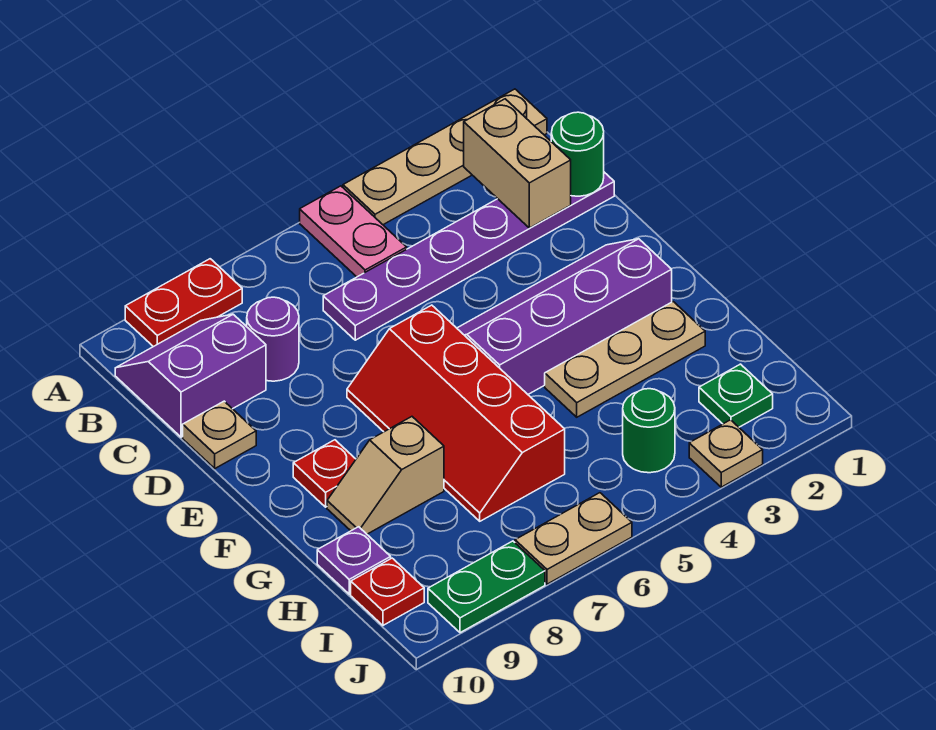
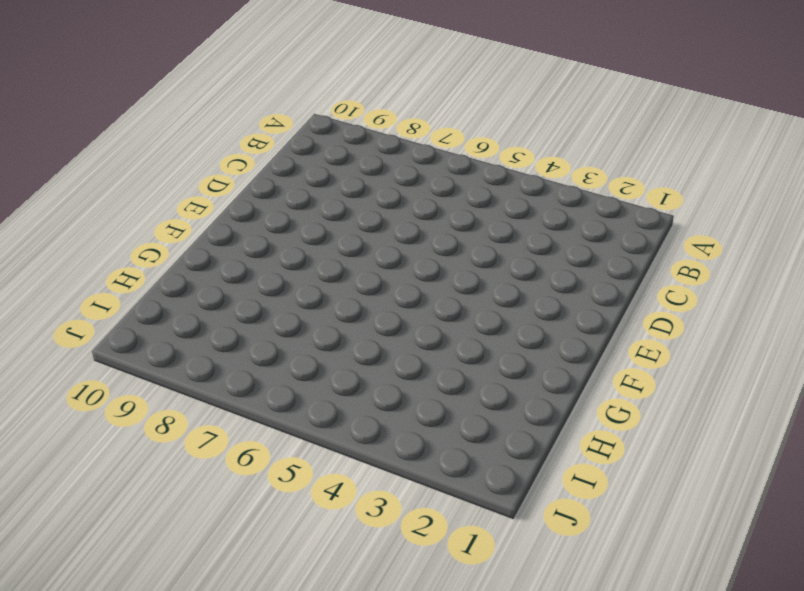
none -> tan 1x4 plate [343,89,547,225]
none -> pink 1x2 plate [300,186,407,277]
none -> red 1x2 plate [125,259,242,347]

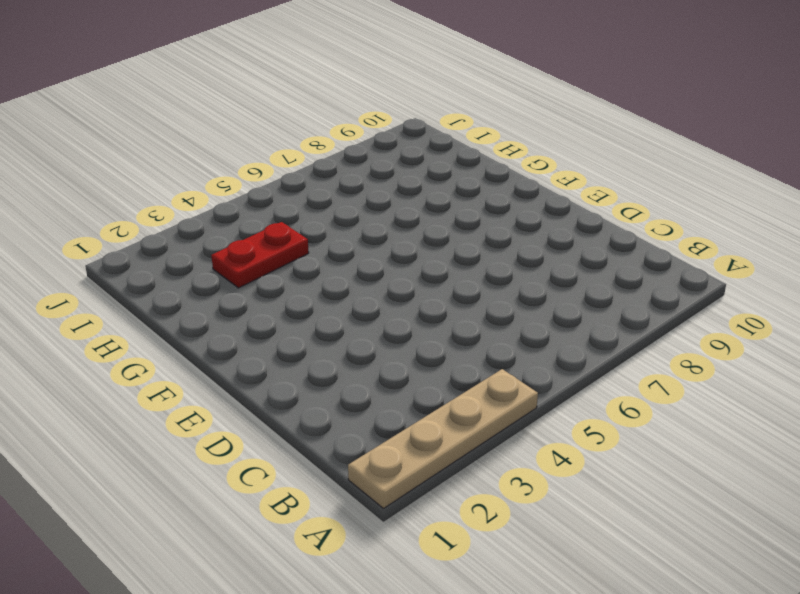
red 1x2 plate [211,222,309,288] -> red 1x2 plate moved to [125,259,242,347]
none -> pink 1x2 plate [300,186,407,277]
none -> purple 2x2 slope [115,314,266,437]
none -> purple 1x6 plate [323,172,614,340]

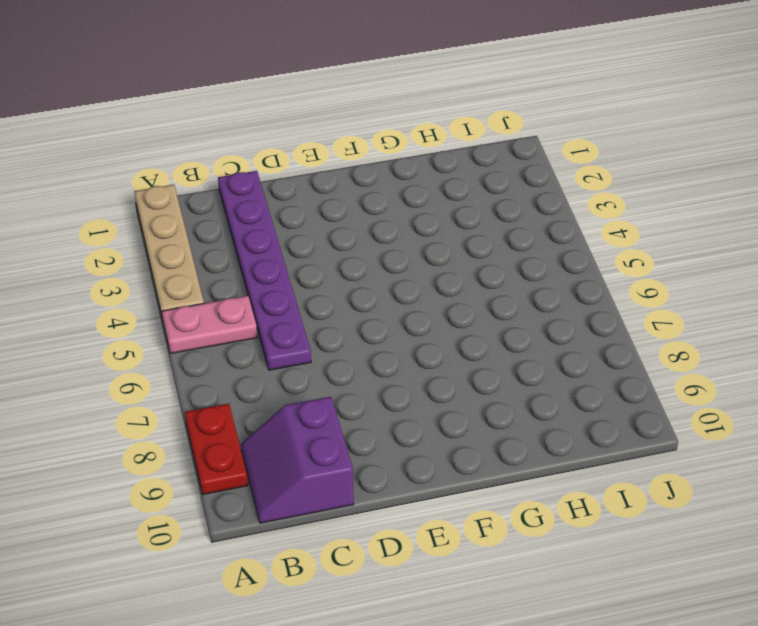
none -> purple 1x1 round brick [247,297,299,381]
none -> tan 1x1 plate [183,401,256,468]
none -> purple 2x4 slope [457,239,672,394]

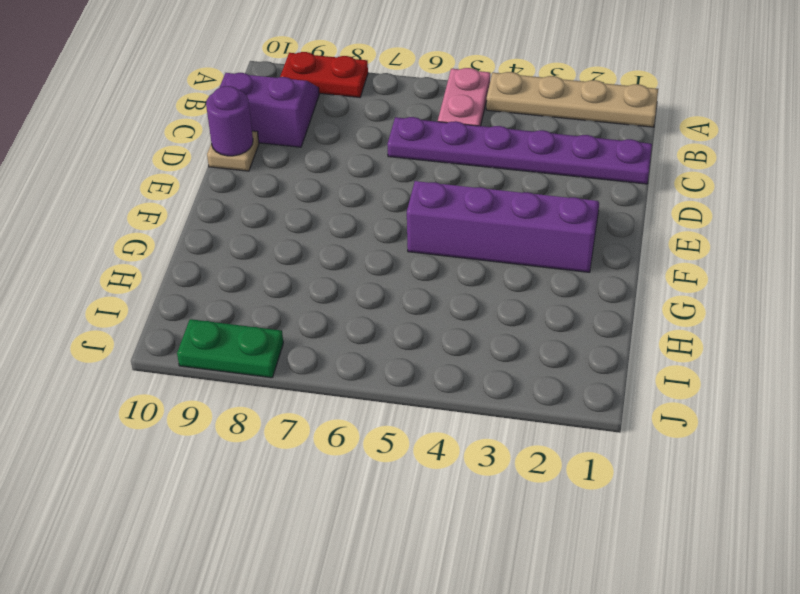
purple 1x1 round brick [206,86,253,156] -> purple 1x1 round brick moved to [247,297,299,381]
none -> red 2x4 slope [347,305,565,521]
none -> red 1x1 plate [293,440,356,507]
none -> tan 1x3 plate [545,302,705,417]

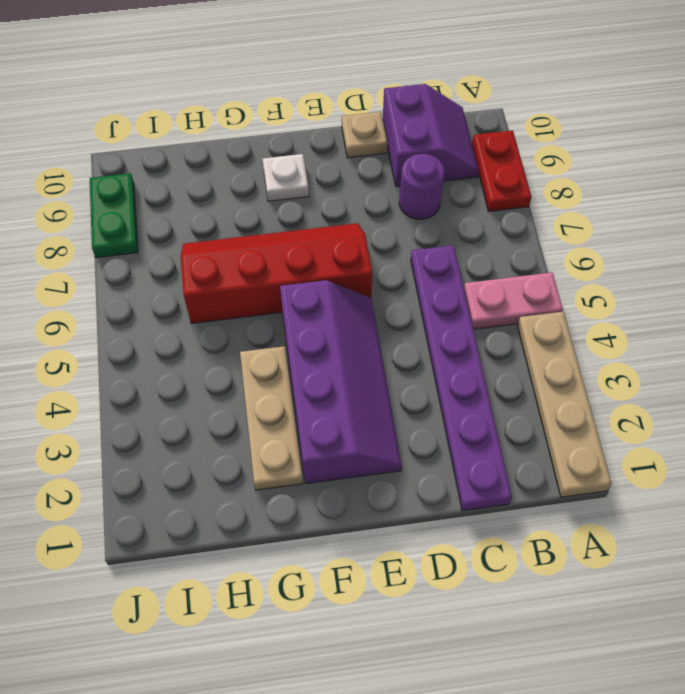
white 1x1 plate [263,154,309,201] -> red 1x1 plate [293,440,356,507]
none -> tan 1x2 slope [327,417,444,534]
none -> purple 1x1 plate [317,527,391,594]
none -> green 1x1 plate [699,364,773,427]

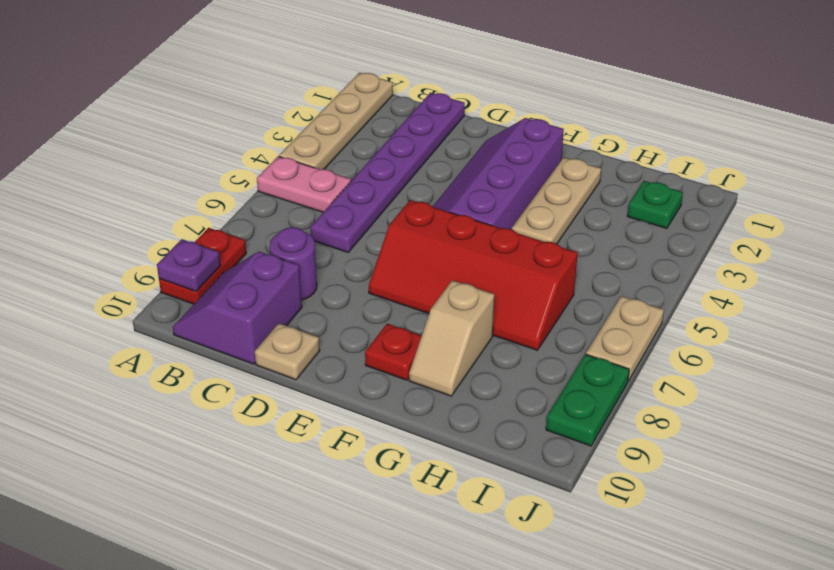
purple 1x1 plate [157,239,221,292] -> purple 1x1 plate moved to [317,527,391,594]
none -> green 1x1 round brick [623,389,675,473]
none -> red 1x1 plate [351,558,424,625]
none -> tan 1x1 plate [689,420,763,487]

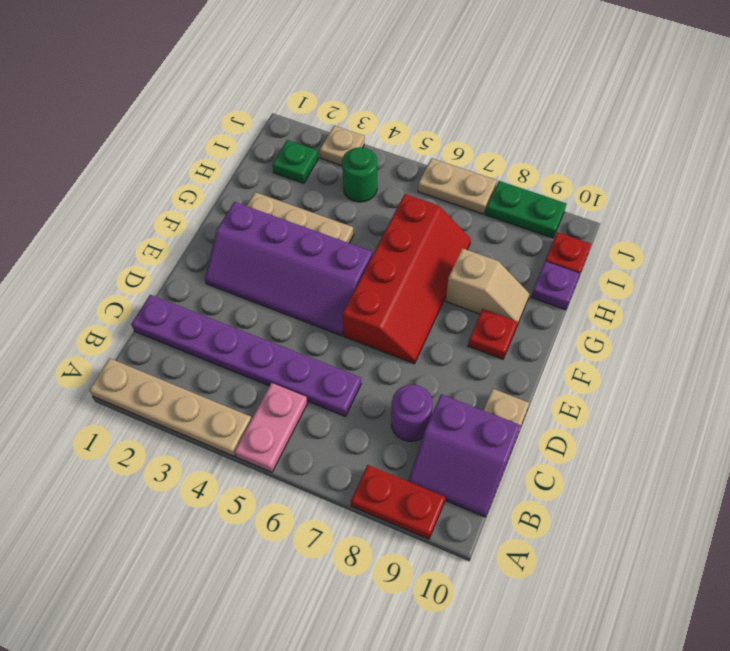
none -> tan 1x2 brick [464,99,571,228]
none -> green 1x1 round brick [551,112,604,196]

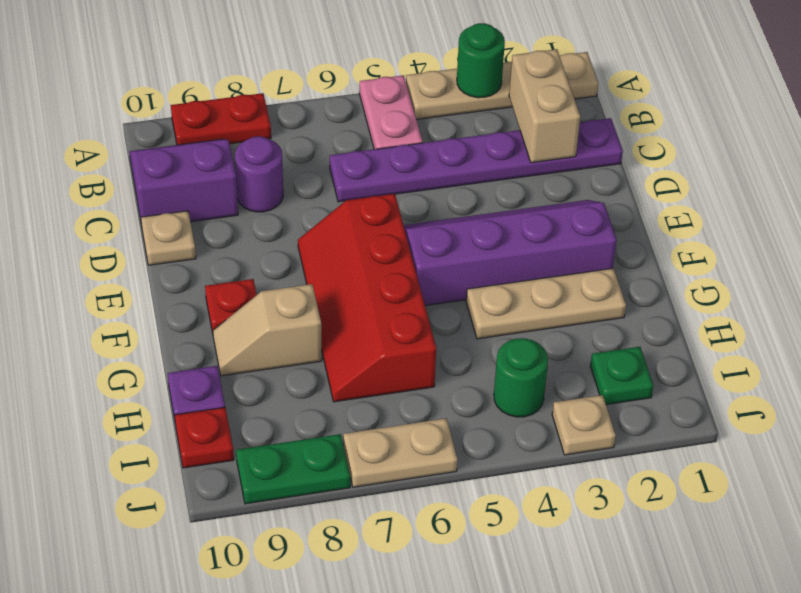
green 1x1 round brick [457,23,505,98] -> green 1x1 round brick moved to [551,112,604,196]

